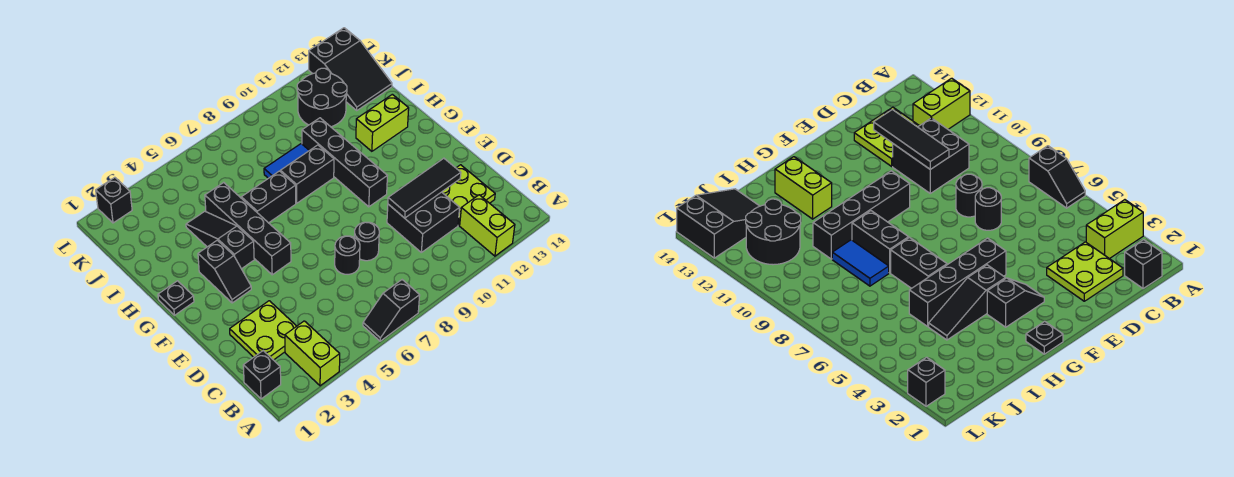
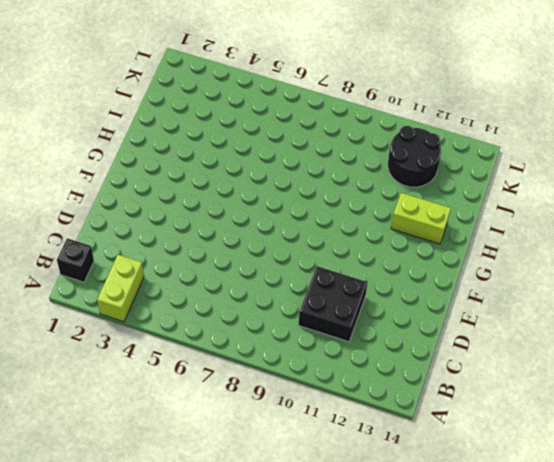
none -> black 1x2 slope [363,280,420,341]
none -> lime 1x2 brick [460,195,515,256]
none -> lime 2x2 plate [230,301,296,360]

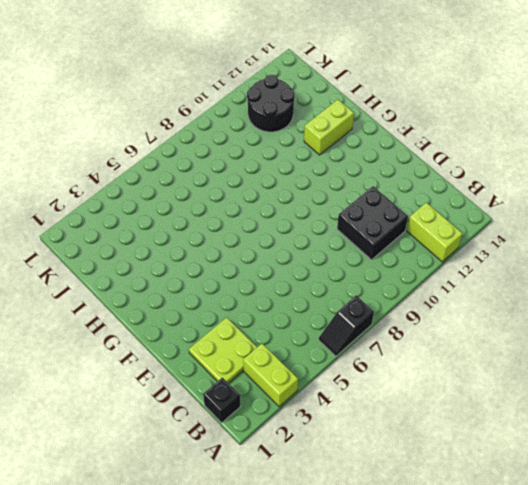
none -> lime 2x2 plate [442,165,495,225]
none -> black 1x1 round brick [335,236,360,274]
none -> black 1x1 round brick [354,222,379,261]

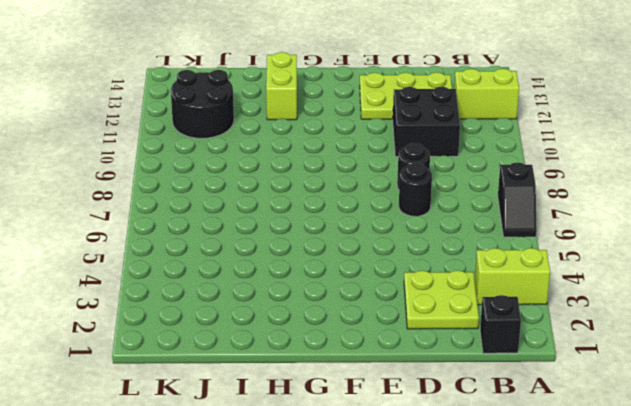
lime 2x3 plate [360,72,452,119] -> lime 2x2 plate [442,165,495,225]
none -> black 1x2 slope [198,240,251,303]
none -> black 1x4 brick [205,182,291,275]
none -> black 1x4 brick [302,118,387,207]

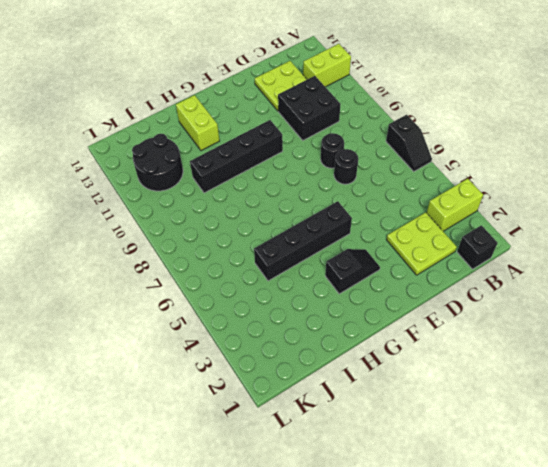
none -> black 1x1 plate [158,281,194,315]
none -> black 1x3 slope [186,211,254,269]
none -> black 1x2 brick [241,171,296,223]

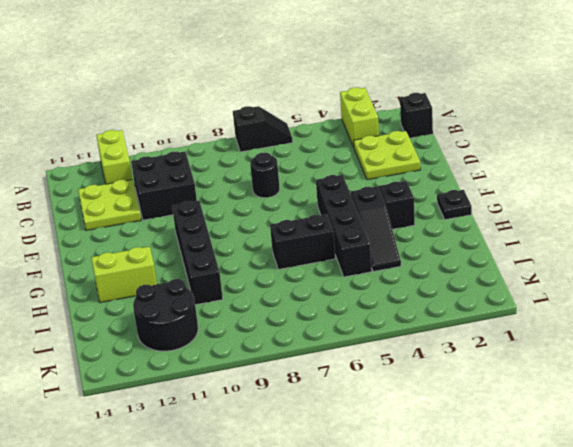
none -> black 1x1 round brick [354,222,379,261]
none -> black 1x2 brick [280,145,334,203]
none -> blue 1x2 tile [264,144,309,178]

